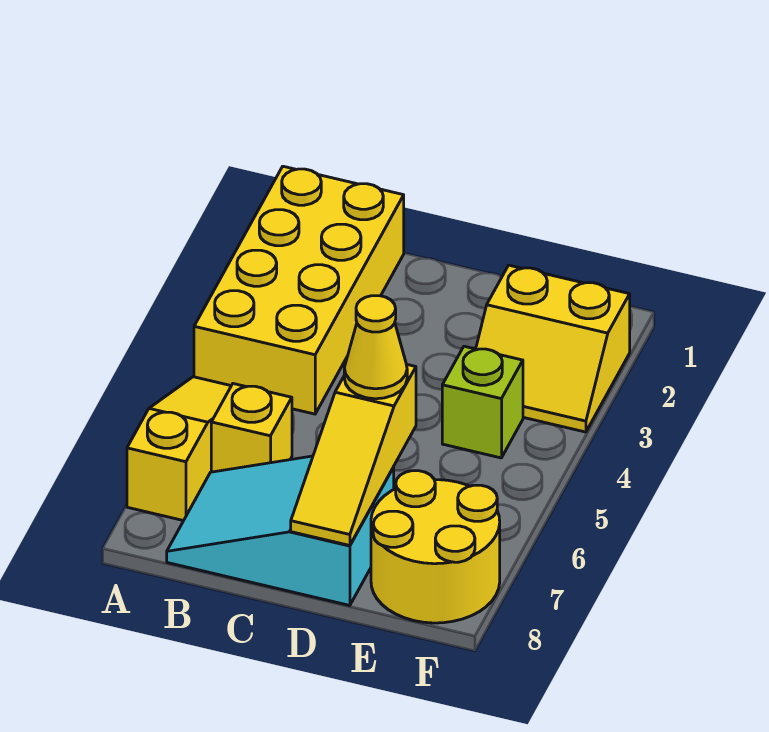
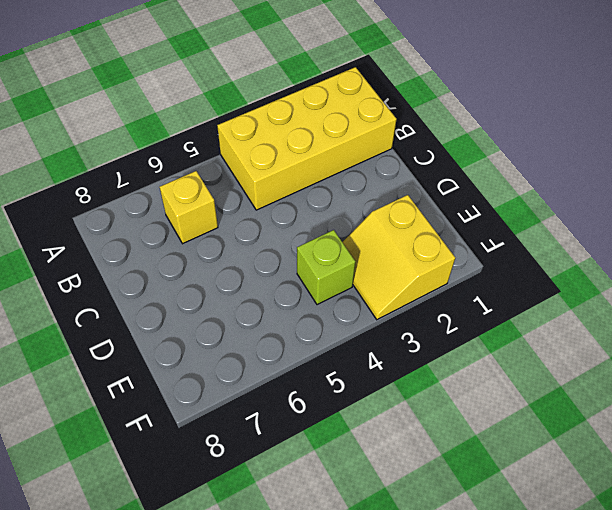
none -> yellow 1x3 slope [127,377,231,521]
none -> cyan 2x3 slope [167,456,394,605]

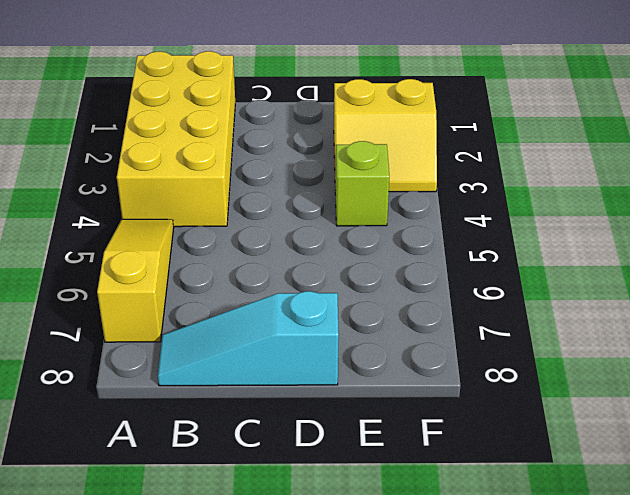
cyan 1x3 slope [158,291,339,386] -> cyan 2x3 slope [167,456,394,605]
none -> yellow 1x1 brick [211,384,292,472]
none -> yellow 2x2 round brick [371,471,500,623]

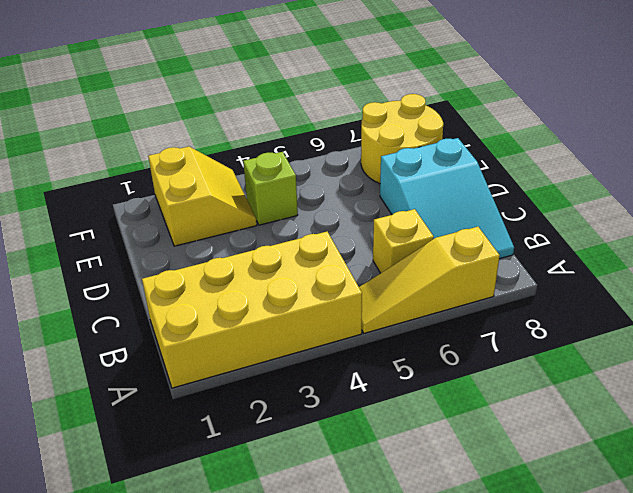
none -> yellow 1x3 slope [291,364,416,545]
none -> yellow 1x1 cone [344,296,407,399]

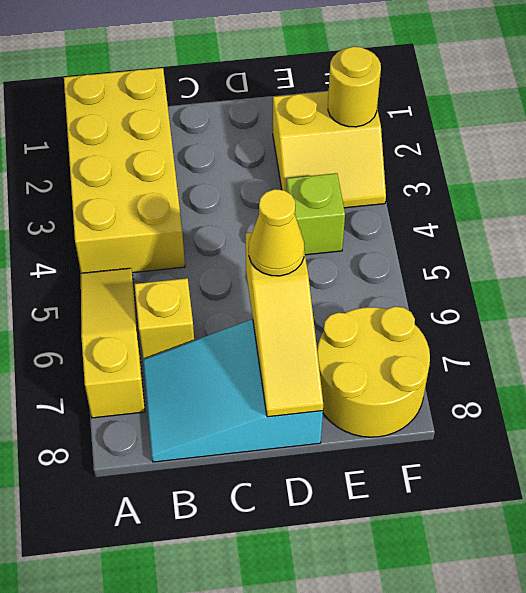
yellow 1x1 round brick [328,46,381,127] -> none

